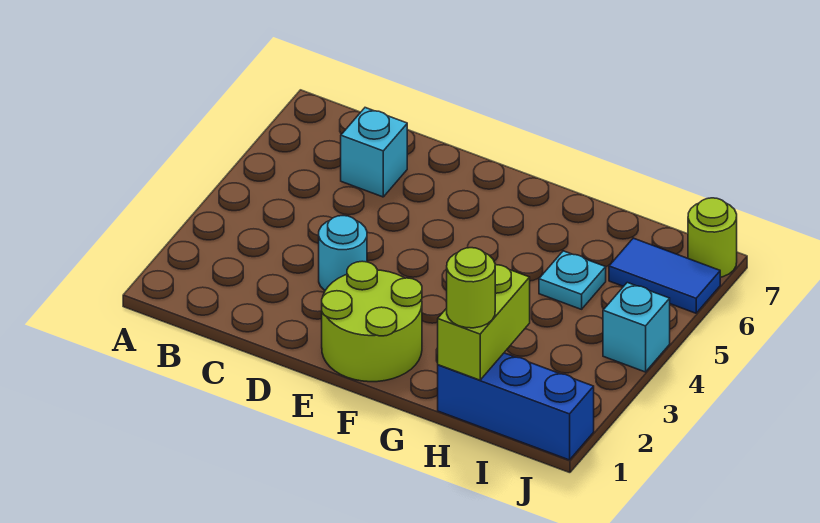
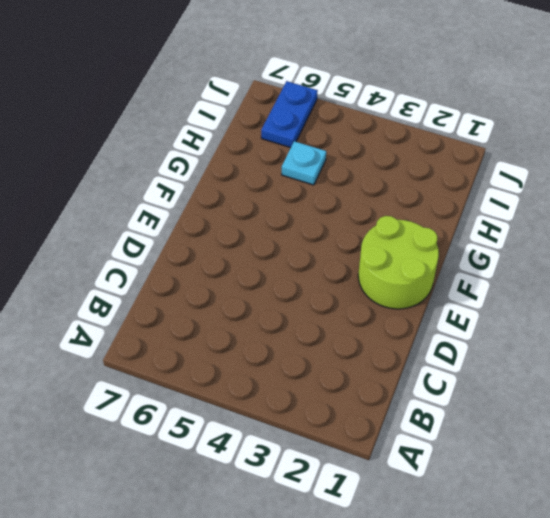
blue 1x2 plate [261,81,318,148] -> blue 1x2 tile [609,238,720,313]
none -> cyan 1x1 brick [341,108,407,197]
none -> cyan 1x1 round brick [319,216,367,290]

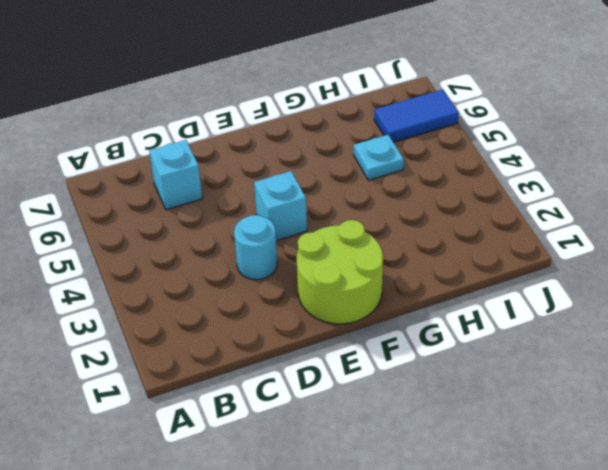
cyan 1x1 brick [254,171,307,241] -> cyan 1x1 brick moved to [603,283,670,372]
none -> blue 1x3 brick [438,353,594,460]
none -> lime 1x1 round brick [688,198,737,277]

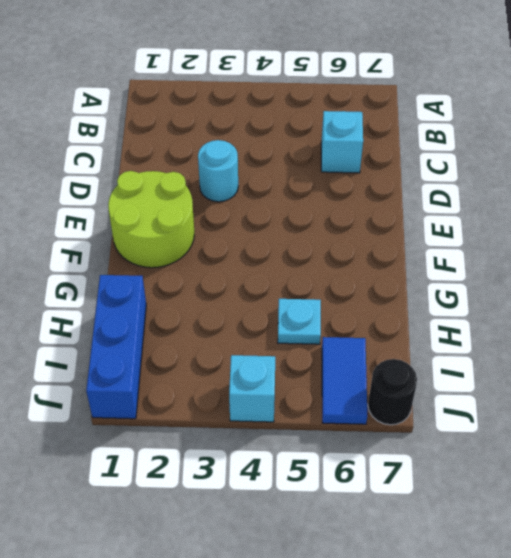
black 1x1 round brick [368,359,417,425] -> lime 1x1 round brick [688,198,737,277]
none -> lime 1x2 brick [438,264,530,380]
none -> lime 1x1 round brick [447,248,495,328]

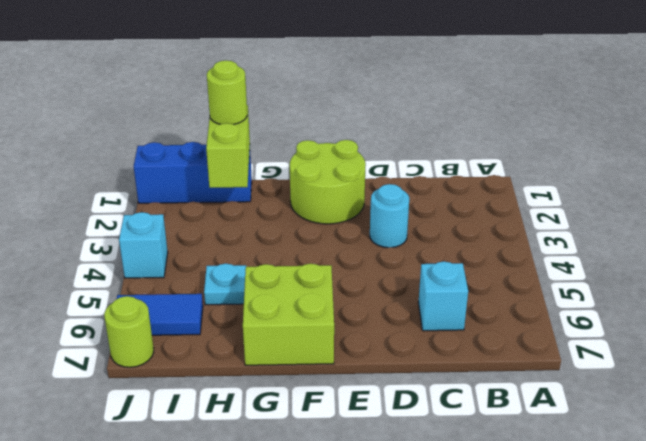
lime 2x2 brick [243,264,334,365] -> none

